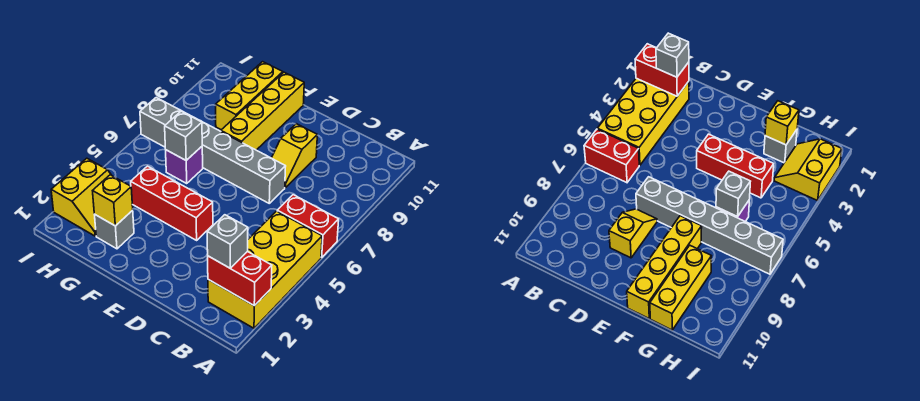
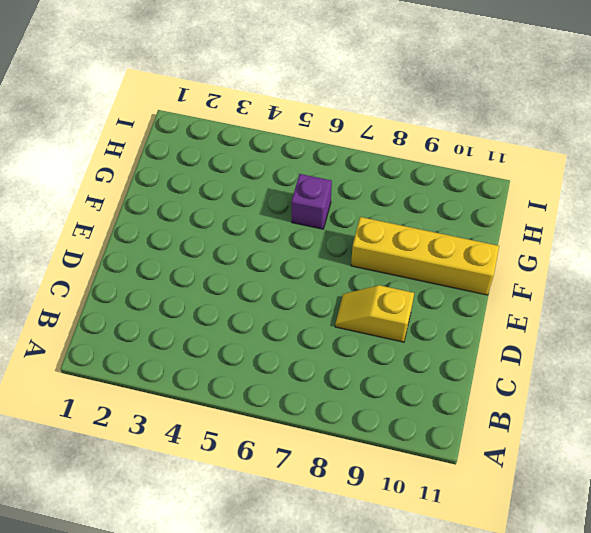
none -> yellow 2x4 brick [208,211,322,328]
none -> red 1x2 brick [277,195,339,257]
none -> grey 1x6 brick [140,98,286,203]

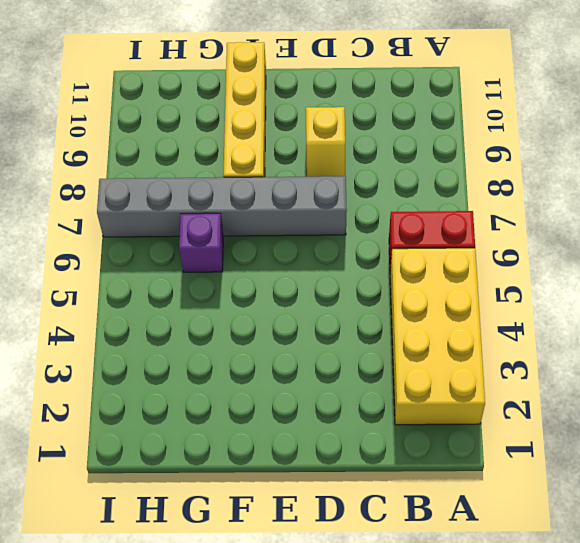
none -> red 1x3 brick [131,166,213,240]
none -> grey 1x1 brick [94,210,134,249]
none -> yellow 1x3 brick [216,62,283,130]

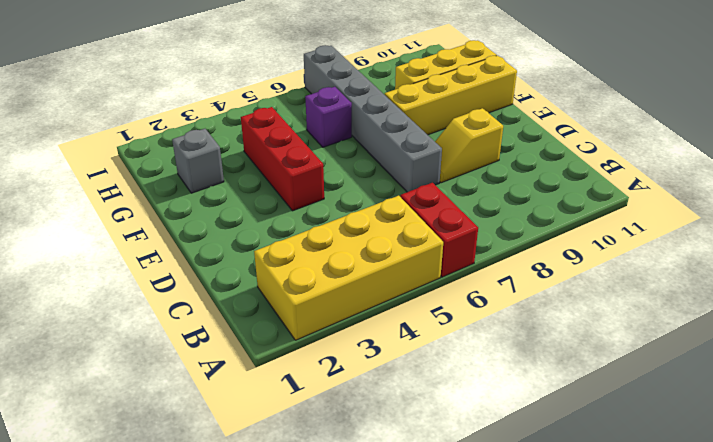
none -> yellow 2x2 slope [51,158,111,236]
none -> red 1x2 brick [208,251,272,306]
none -> yellow 1x1 brick [93,175,133,226]

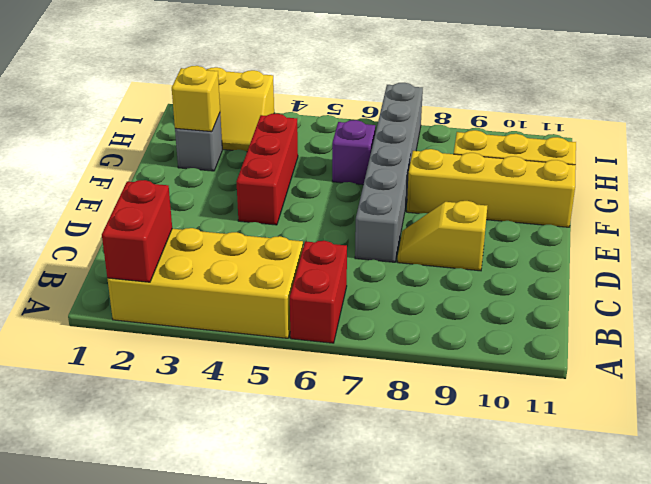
none -> grey 1x1 brick [165,111,202,160]
none -> grey 1x1 brick [207,215,248,268]

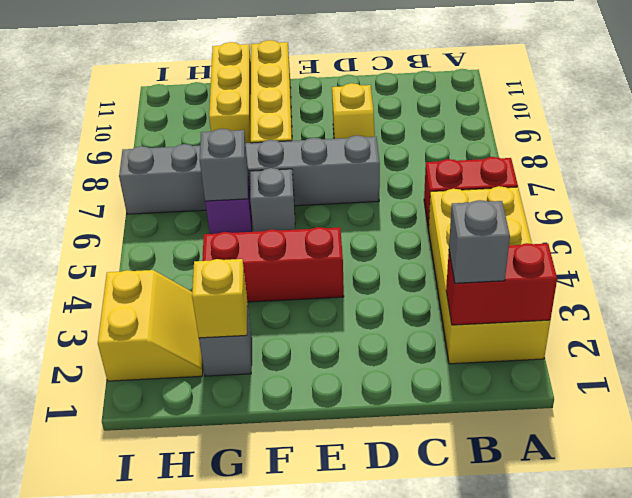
grey 1x1 brick [250,168,295,232] -> none

